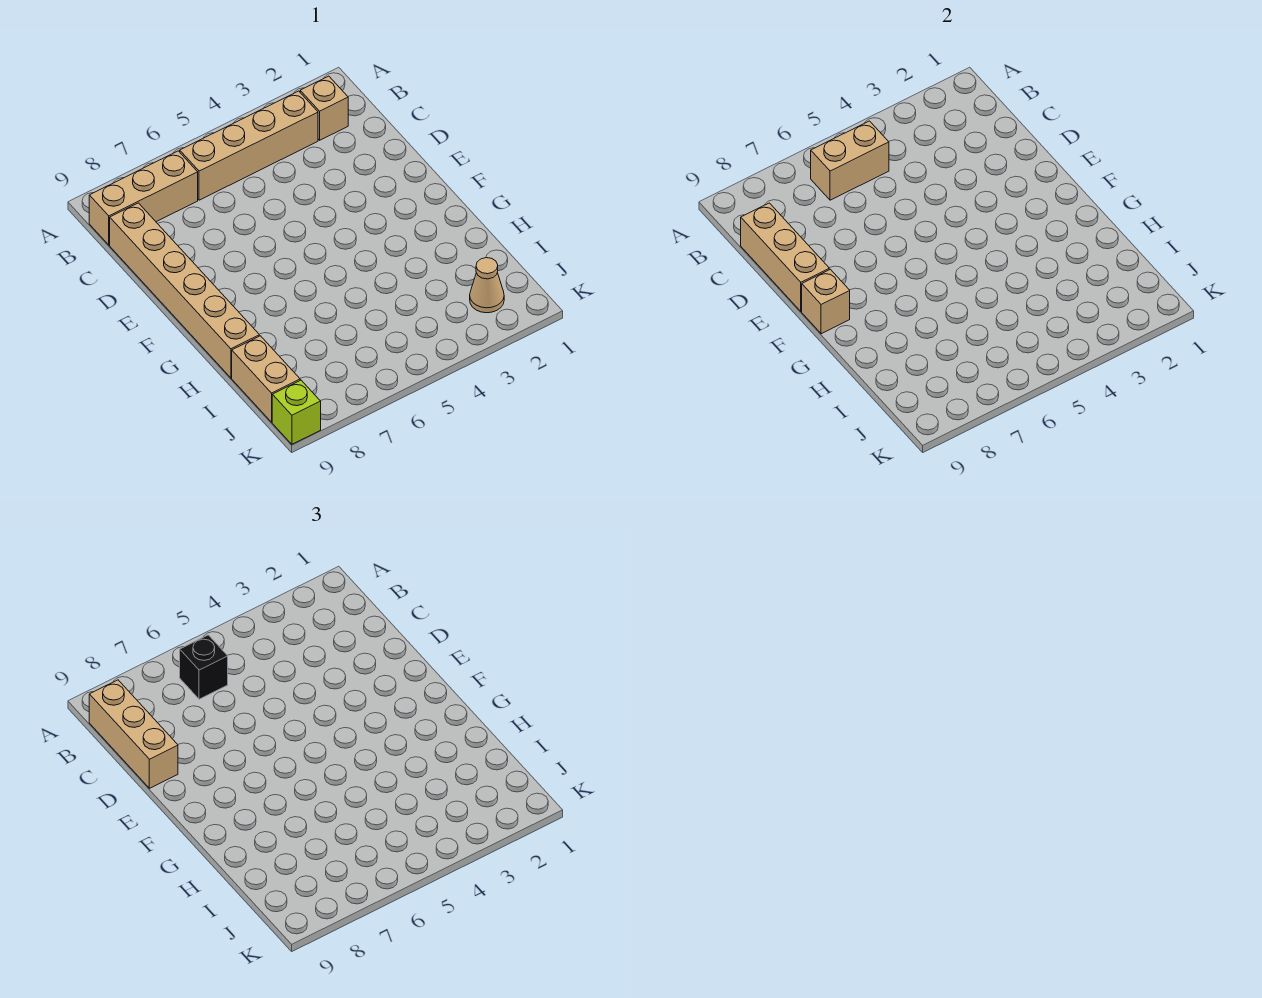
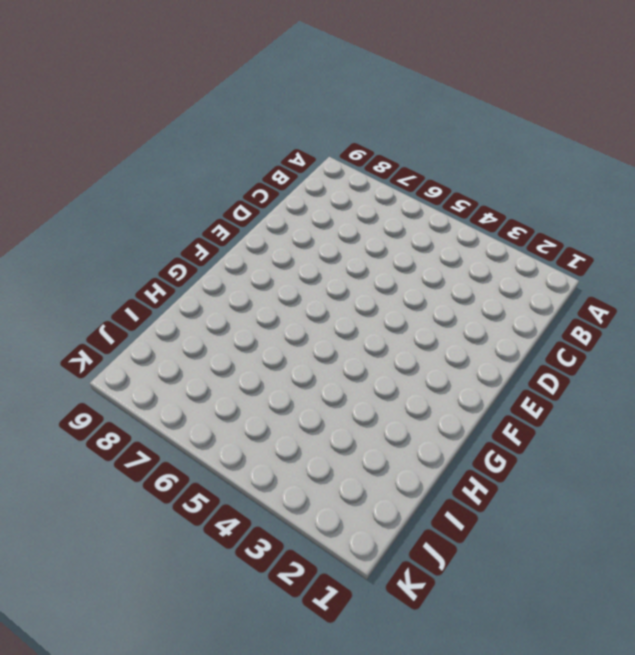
none -> tan 1x1 brick [300,76,348,140]
none -> tan 1x4 brick [180,91,318,200]
none -> tan 1x3 brick [89,151,198,245]

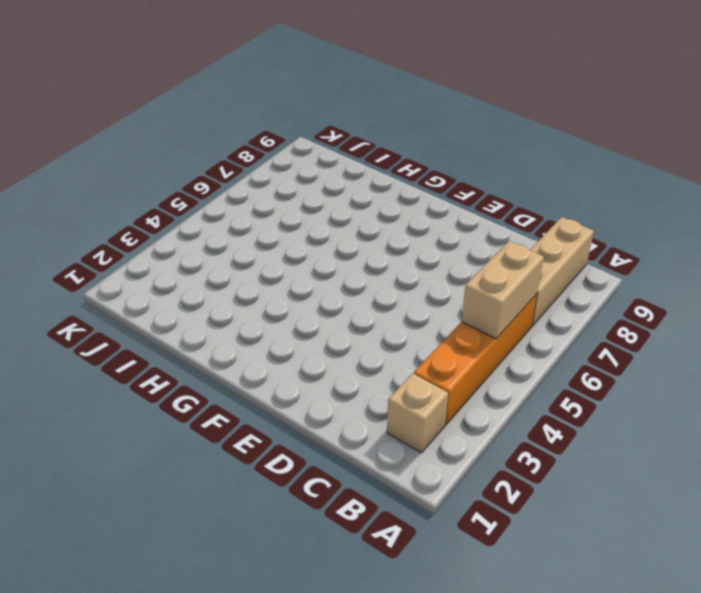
orange 1x4 brick [414,294,537,425] -> tan 1x4 brick [180,91,318,200]
none -> tan 1x6 brick [110,203,259,378]
none -> tan 1x2 brick [232,336,300,422]
none -> tan 1x1 cone [470,258,504,313]

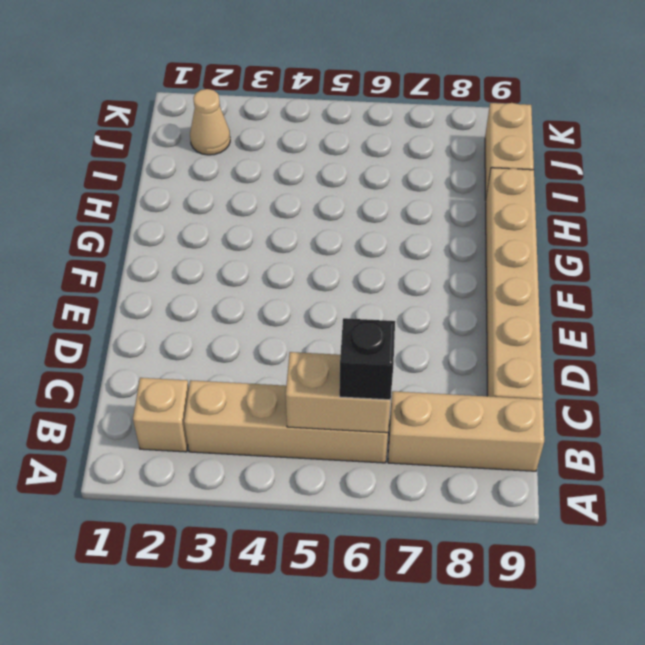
none -> lime 1x1 brick [272,380,321,444]
none -> tan 1x3 brick [741,203,829,311]
none -> tan 1x1 brick [802,269,850,334]

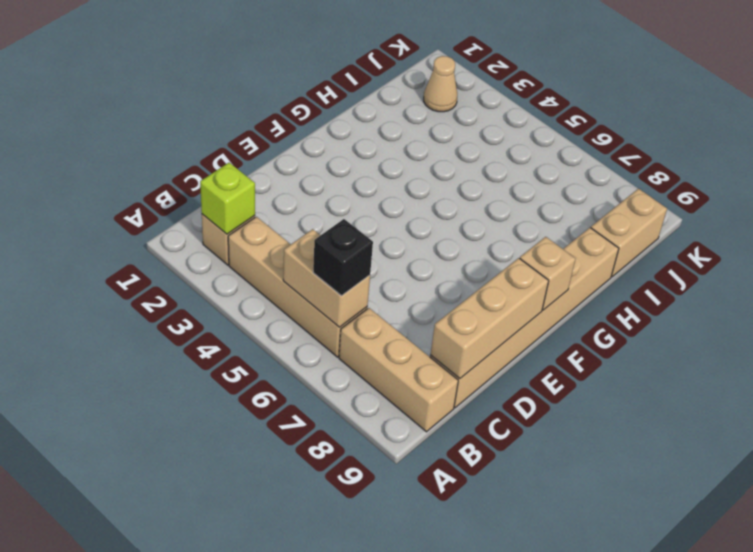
lime 1x1 brick [200,163,255,234] -> lime 1x1 brick moved to [272,380,321,444]
none -> tan 1x3 brick [89,680,178,788]

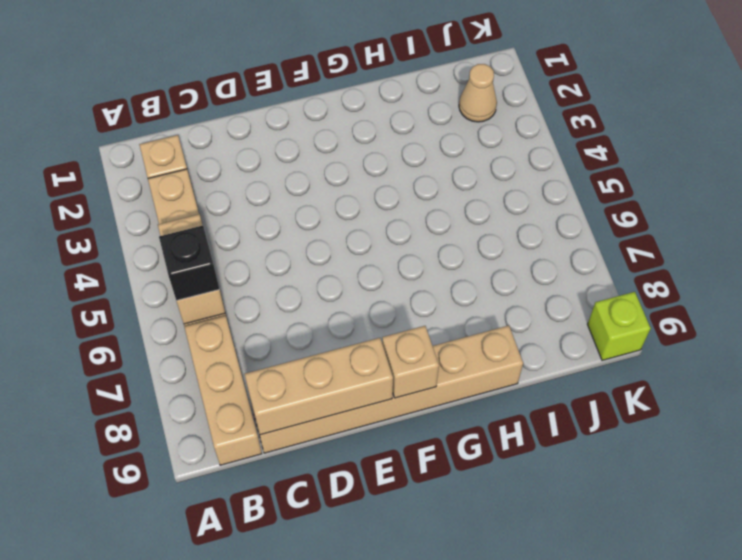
none -> tan 1x2 brick [232,336,300,422]
none -> tan 1x3 brick [89,680,178,788]

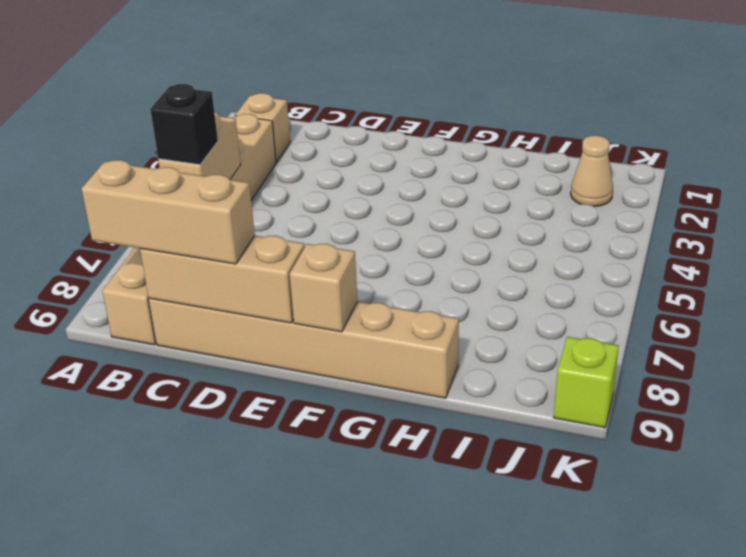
none -> tan 1x2 brick [232,336,300,422]

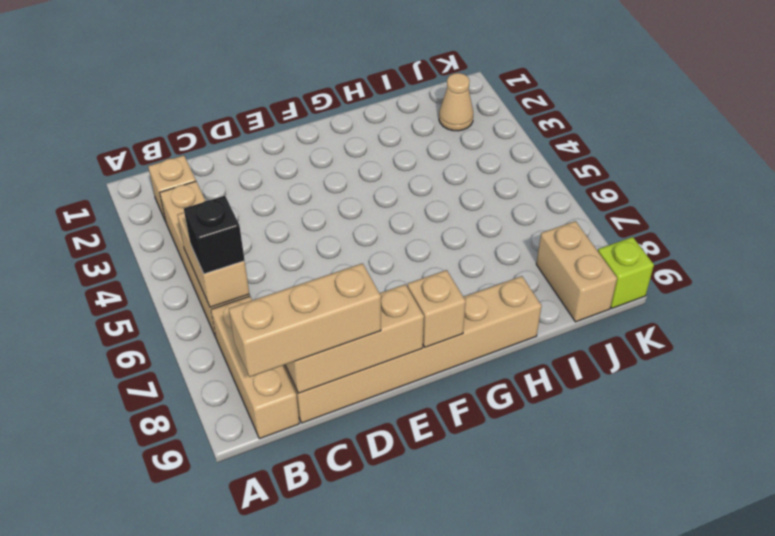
tan 1x2 brick [536,221,617,322] -> tan 1x2 brick turned to [232,336,300,422]

